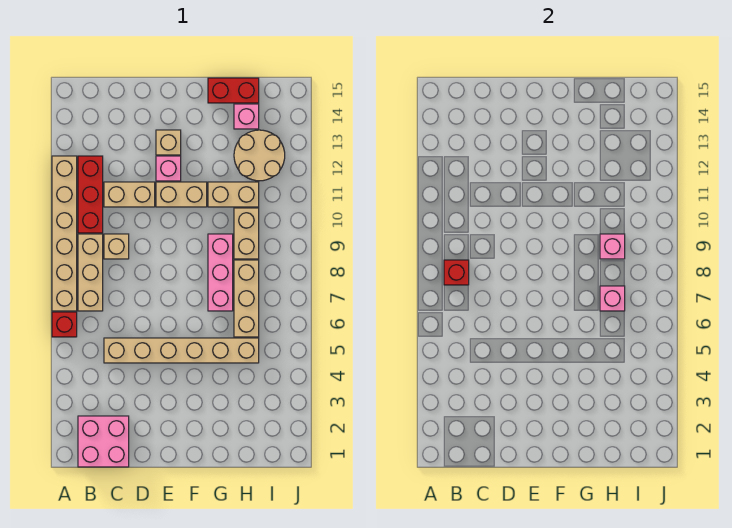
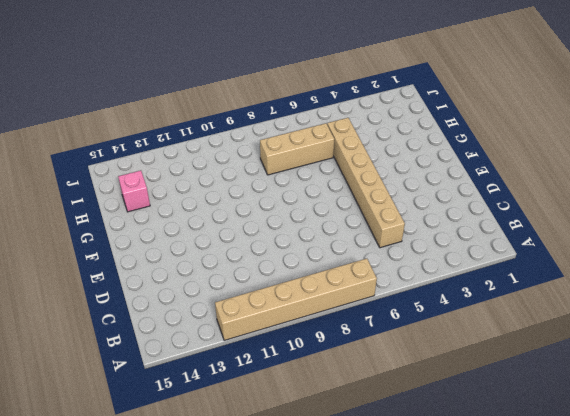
none -> red 1x1 brick [52,312,77,337]
none -> pink 2x2 brick [78,416,129,467]
none -> tan 1x3 brick [78,234,103,311]

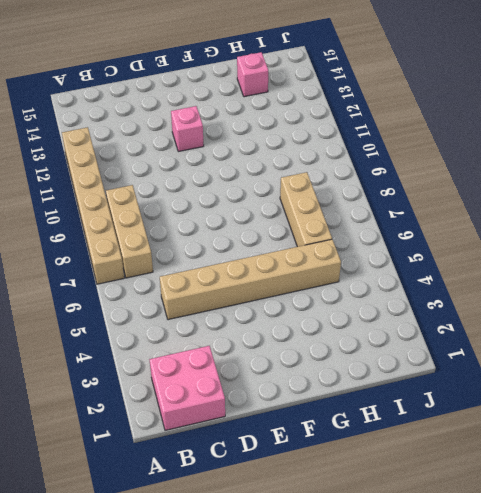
none -> red 1x1 brick [52,312,77,337]
none -> red 1x3 brick [78,156,103,233]
none -> tan 1x1 brick [104,234,129,259]

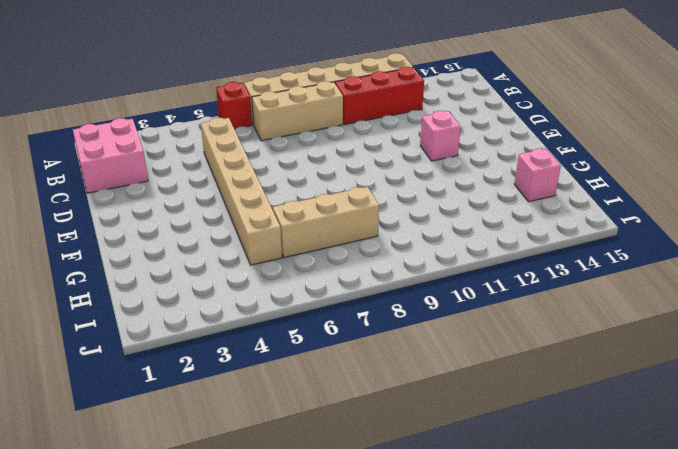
none -> tan 1x1 brick [104,234,129,259]
none -> tan 1x2 brick [104,182,155,207]
none -> tan 1x2 brick [156,182,207,207]

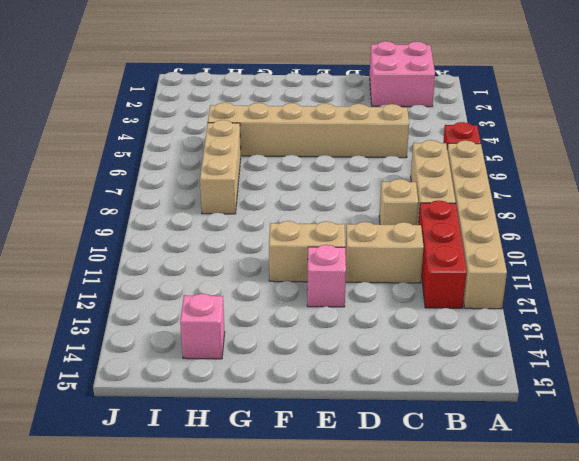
none -> tan 1x1 brick [156,130,181,155]
none -> pink 1x3 brick [208,234,233,311]
none -> tan 1x2 brick [208,182,259,207]

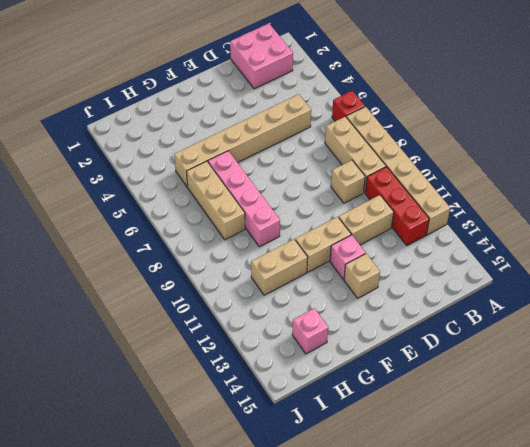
pink 1x4 brick [208,151,280,247] -> pink 1x3 brick [208,234,233,311]
none -> red 1x2 brick [208,78,259,103]
none -> tan 1x2 brick [234,208,259,259]
none -> tan 2x2 round brick [234,130,285,181]

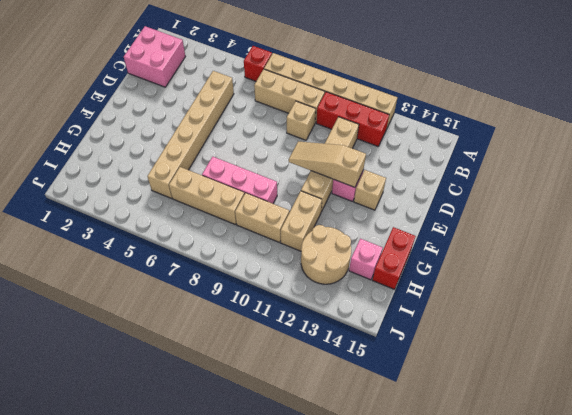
tan 1x3 slope [289,141,366,187] -> none
none -> red 1x1 brick [444,260,469,285]
none -> pink 1x1 brick [600,286,625,311]
none -> pink 1x1 brick [600,234,625,259]

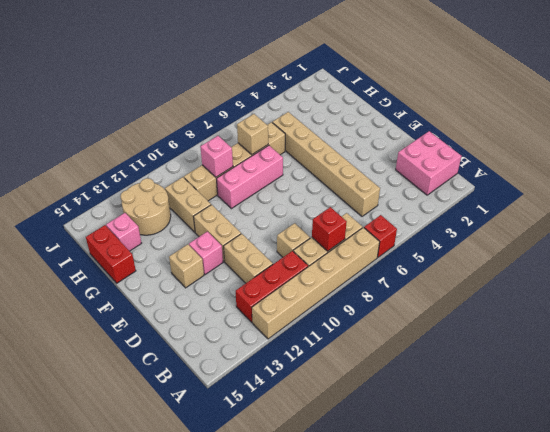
tan 1x1 brick [237,114,268,154] -> pink 1x1 brick [600,286,625,311]

